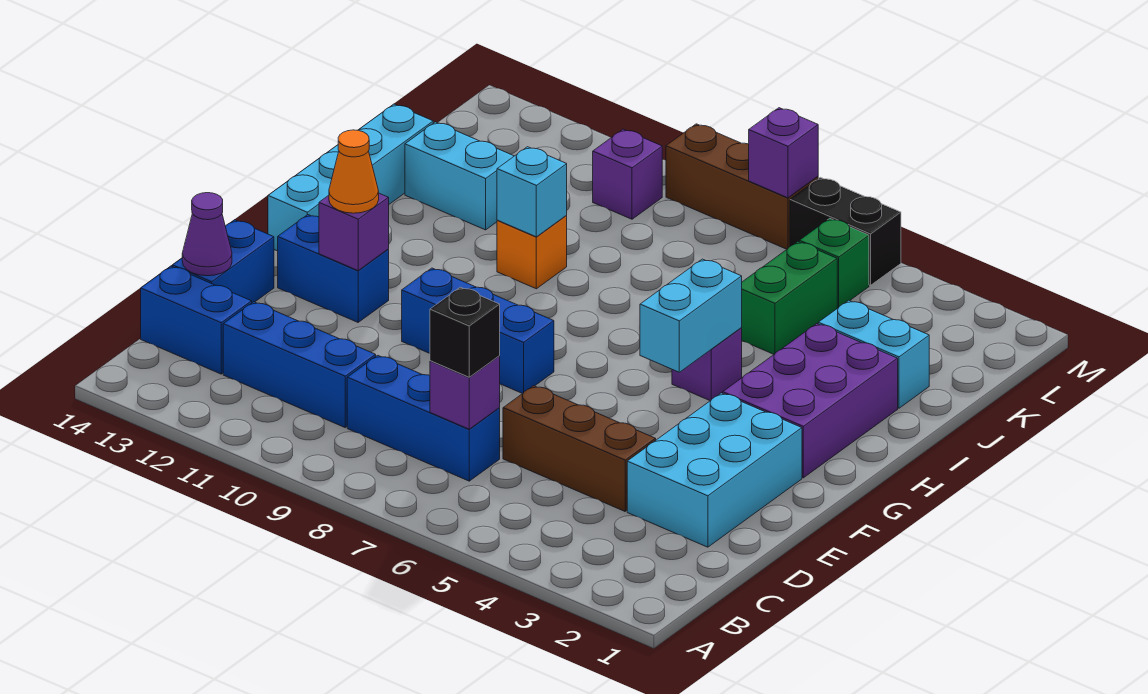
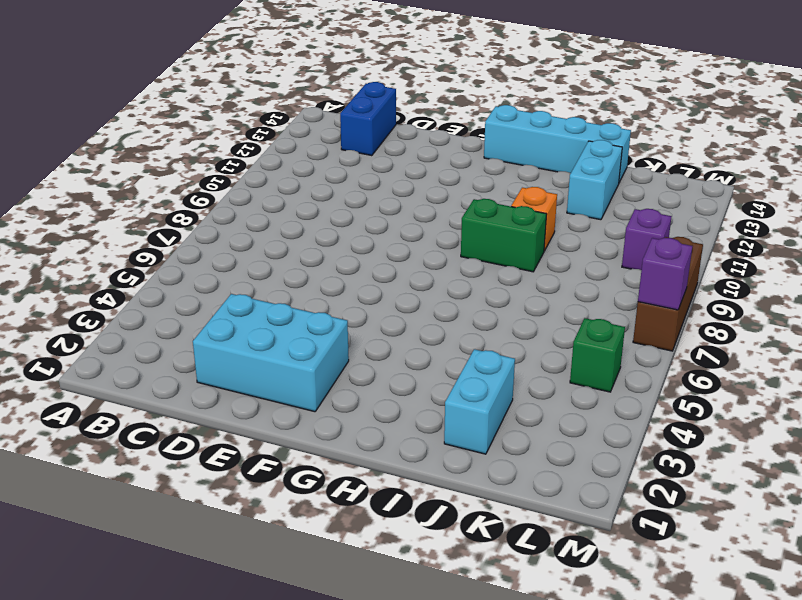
green 1x2 brick [461,199,547,272] -> green 1x2 brick moved to [741,242,837,354]
none -> blue 1x3 brick [347,355,500,481]
none -> blue 1x3 brick [223,302,376,427]
none -> brown 1x3 brick [503,386,656,511]

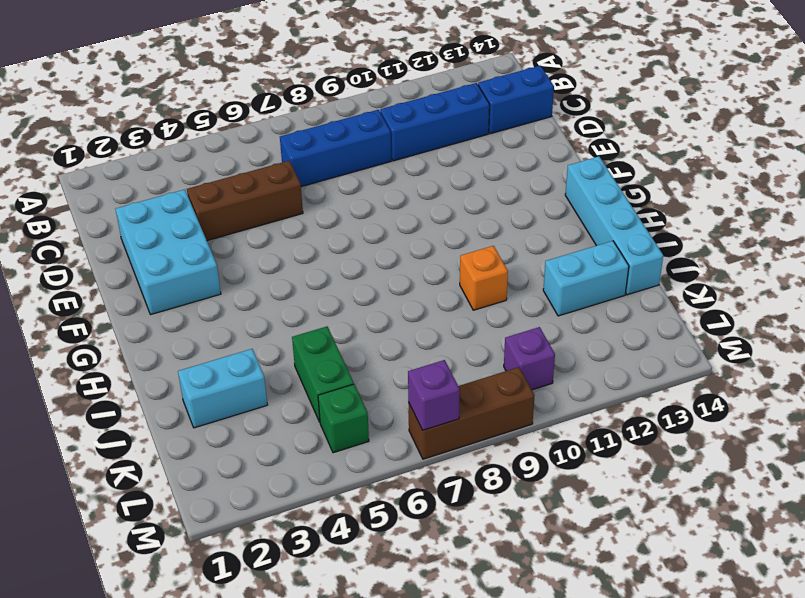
none -> blue 1x2 brick [172,220,274,303]
none -> blue 1x3 brick [402,268,554,394]
none -> blue 1x2 brick [278,215,389,322]

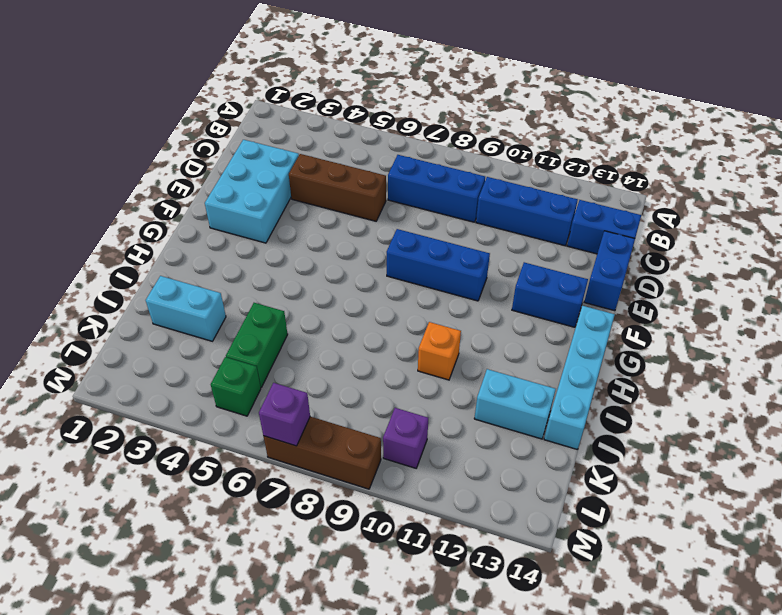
none -> purple 2x3 brick [723,324,898,478]
none -> purple 1x1 brick [672,328,742,401]
none -> black 1x2 brick [790,177,901,285]

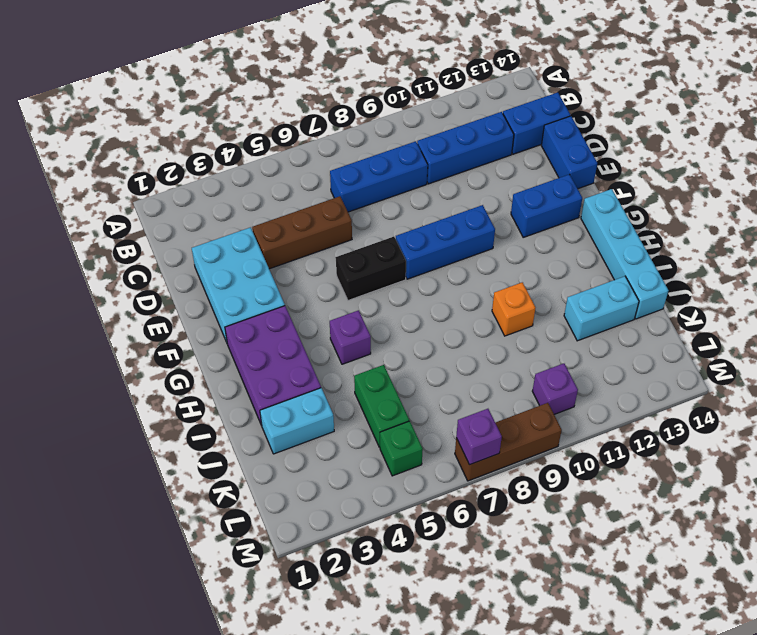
black 1x2 brick [336,237,406,300] -> black 1x2 brick moved to [790,177,901,285]
none -> purple 1x1 brick [430,356,500,429]
none -> purple 1x1 cone [182,193,232,276]
none -> purple 1x1 brick [319,193,389,270]

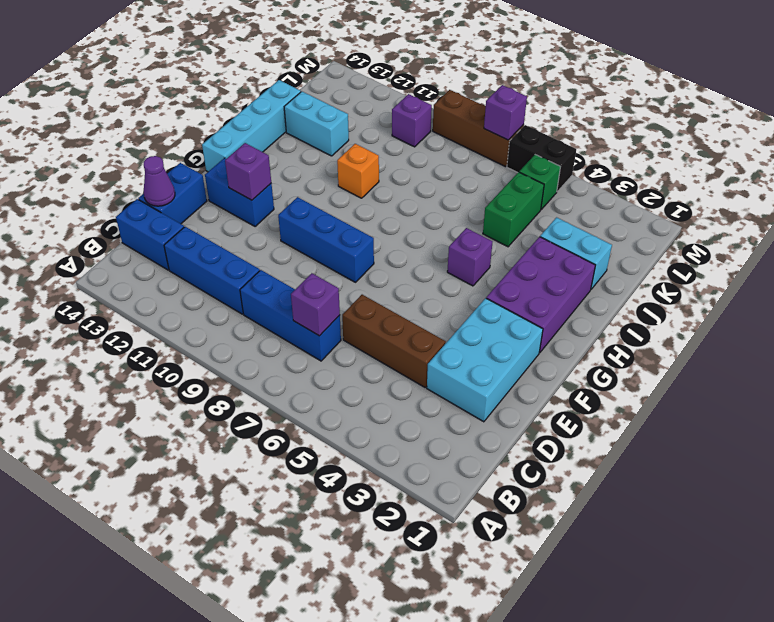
none -> cyan 1x2 brick [640,259,742,372]
none -> cyan 1x1 brick [497,147,567,237]
none -> black 1x1 brick [430,287,500,377]

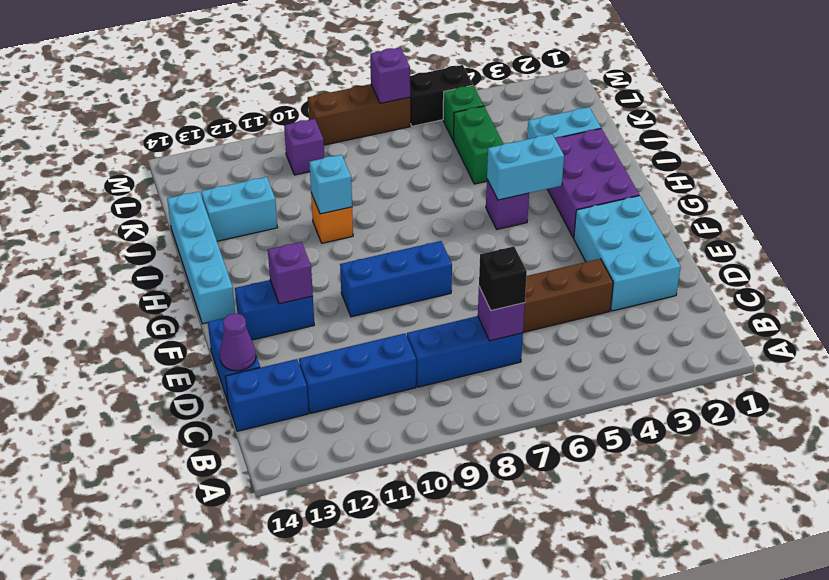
cyan 1x2 brick [487,134,564,200] -> cyan 1x2 brick turned to [640,259,742,372]
none -> orange 1x1 cone [329,130,379,213]

